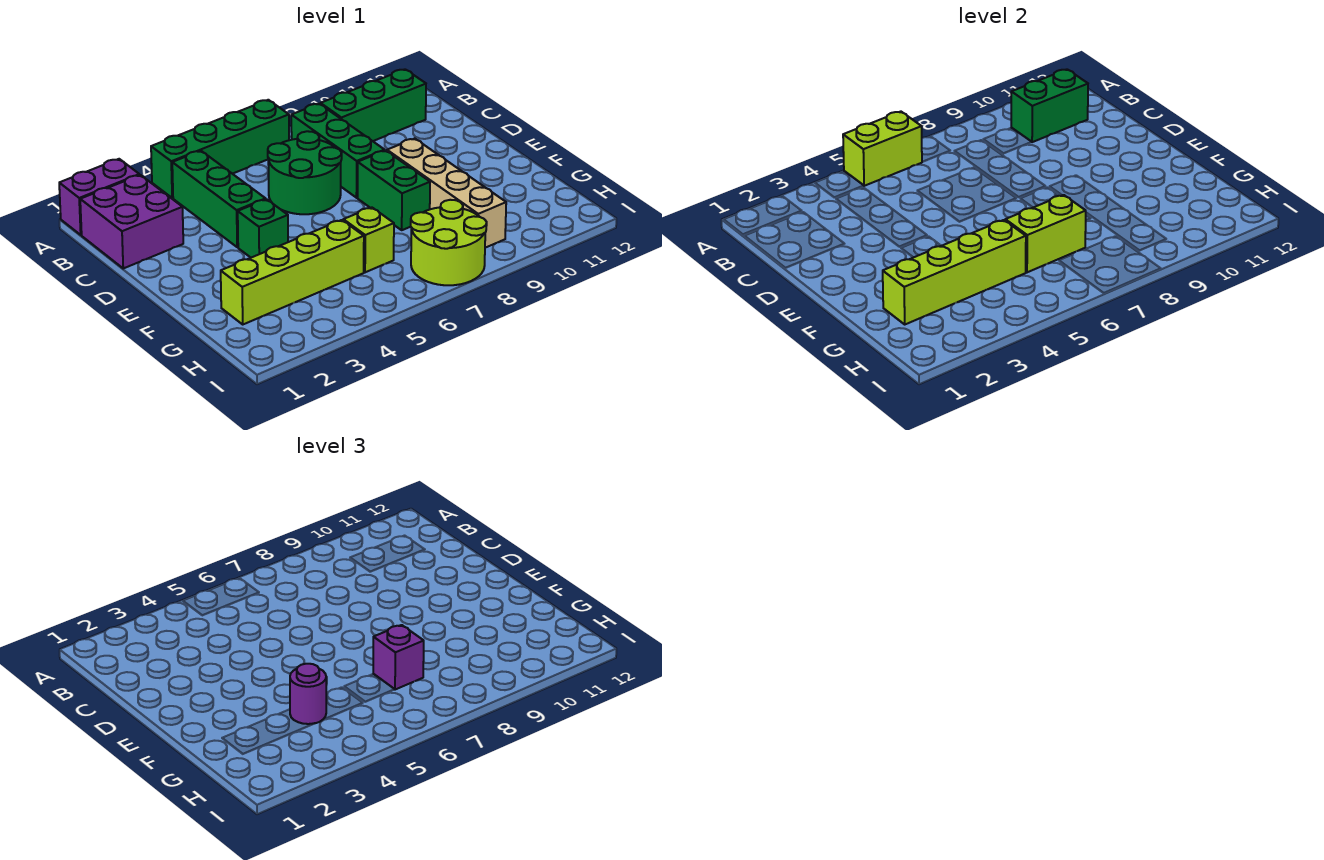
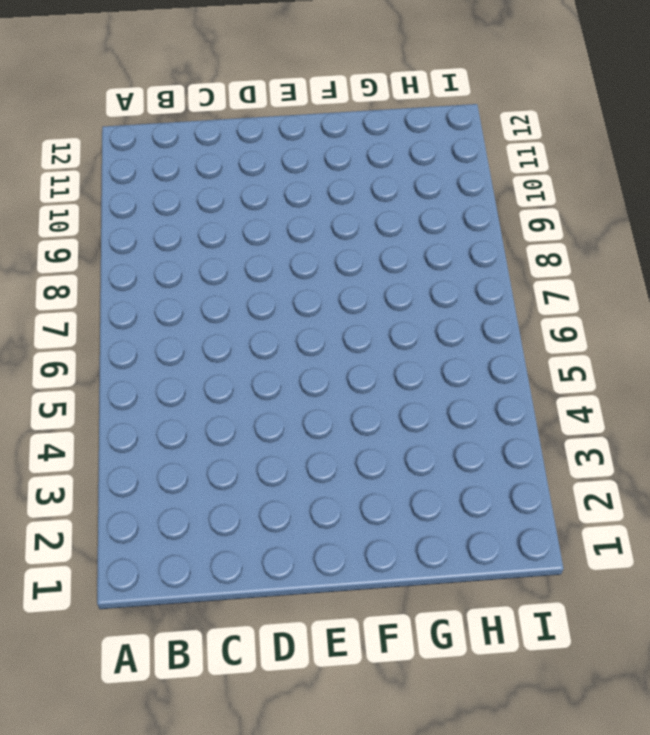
none -> purple 1x2 brick [59,159,139,235]
none -> green 1x4 brick [151,100,289,198]
none -> purple 2x2 brick [80,175,183,268]

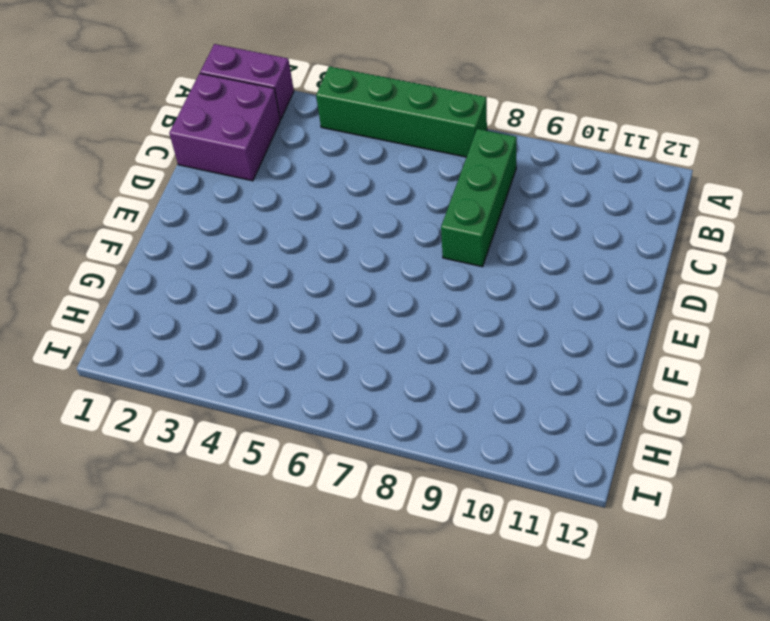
none -> green 1x3 brick [172,151,266,247]
none -> green 1x3 brick [321,69,426,141]
none -> green 2x2 round brick [268,131,342,214]

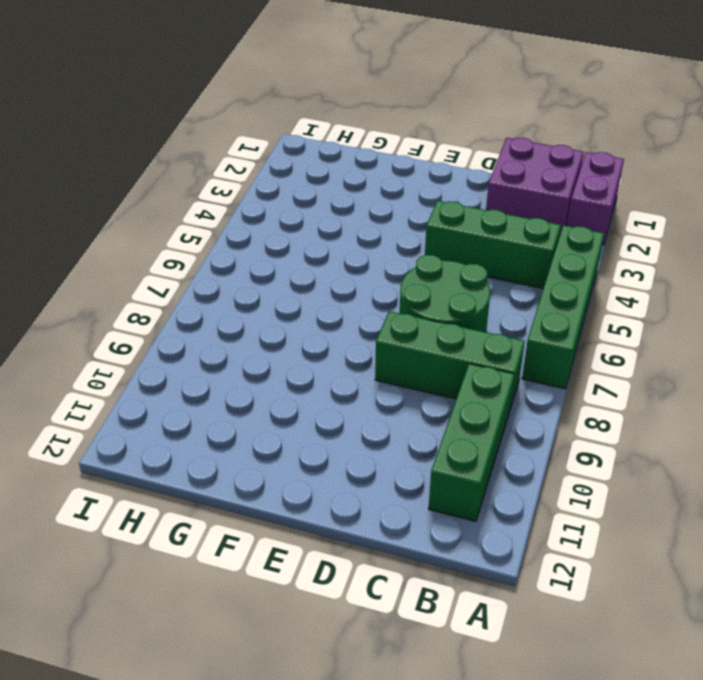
none -> green 1x1 brick [238,199,288,258]
none -> green 1x2 brick [358,150,430,230]
none -> tan 1x4 brick [387,139,506,248]

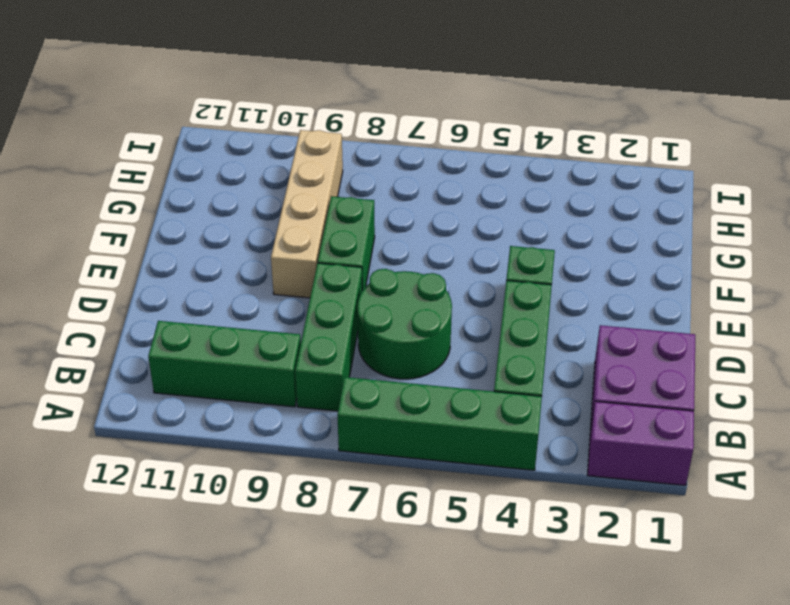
none -> lime 1x4 brick [221,220,364,324]
none -> lime 1x1 brick [343,207,394,272]
none -> lime 2x2 round brick [411,200,487,285]

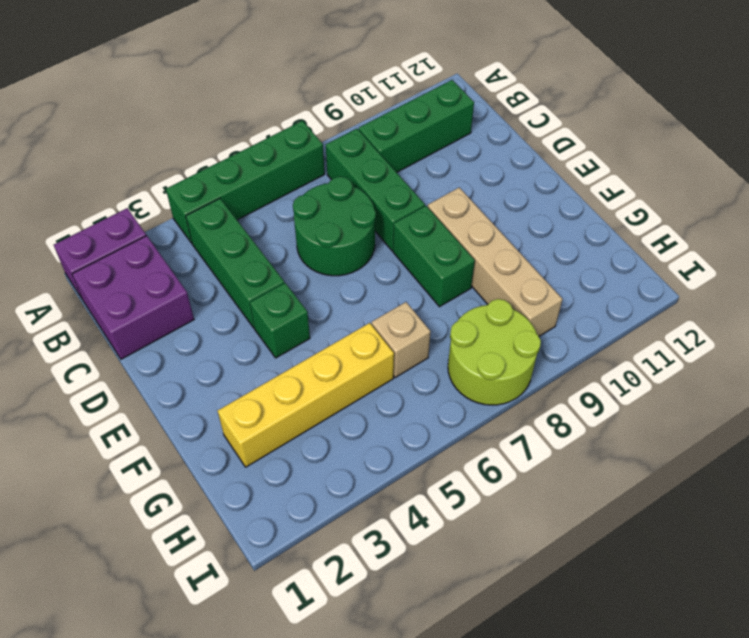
yellow 1x4 brick [218,323,394,467] -> lime 1x4 brick [221,220,364,324]
tan 1x1 brick [372,302,431,378] -> lime 1x1 brick [343,207,394,272]
none -> lime 1x2 brick [843,112,922,186]
none -> green 1x2 brick [1011,69,1088,142]
none -> lime 1x4 brick [883,220,1026,324]

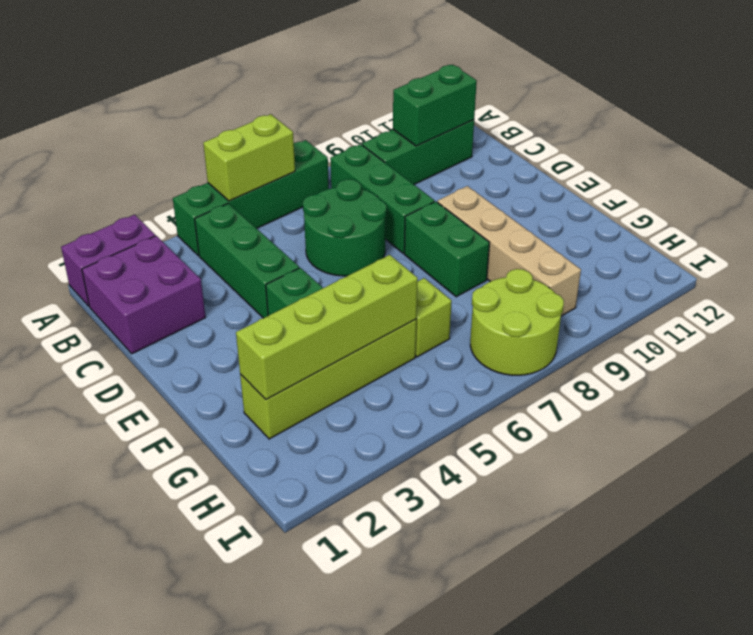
none -> lime 1x2 brick [1005,195,1086,272]
none -> purple 1x1 round brick [290,664,326,724]
none -> purple 1x1 brick [373,625,424,690]

